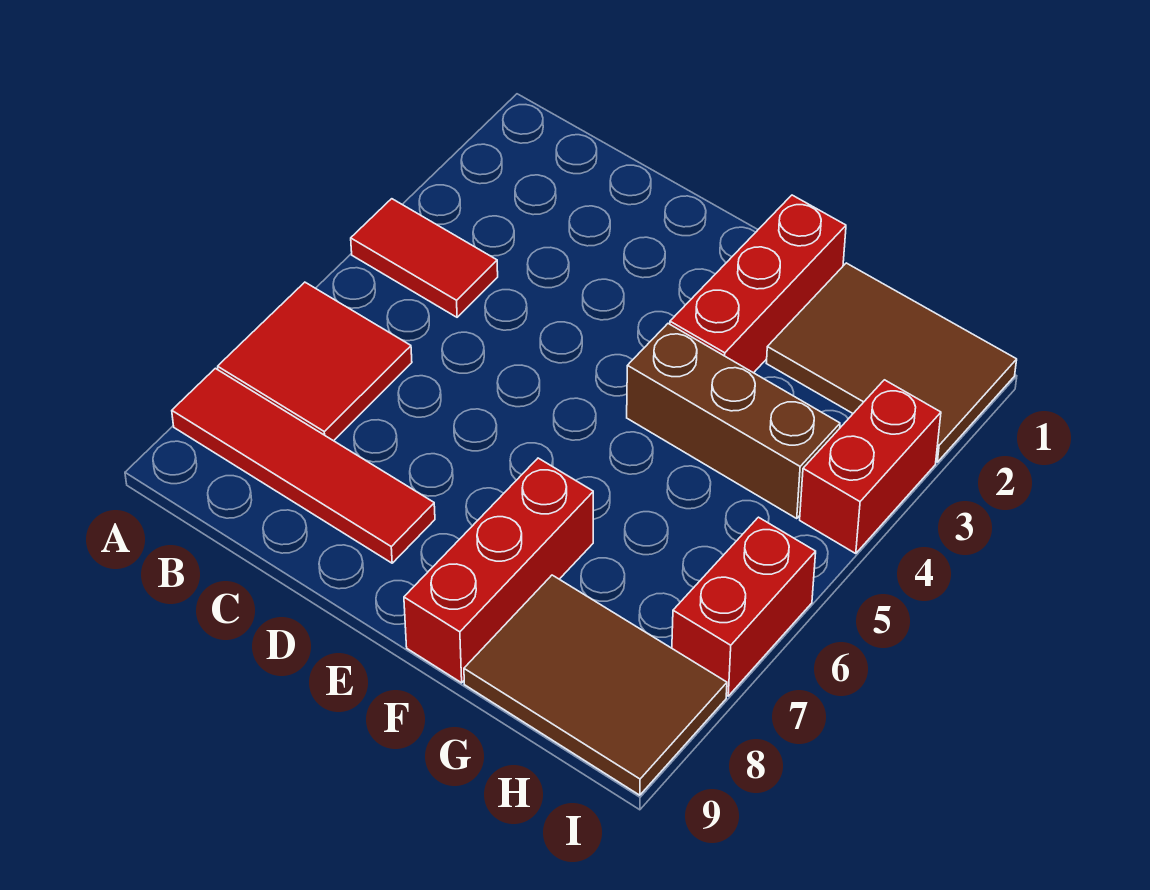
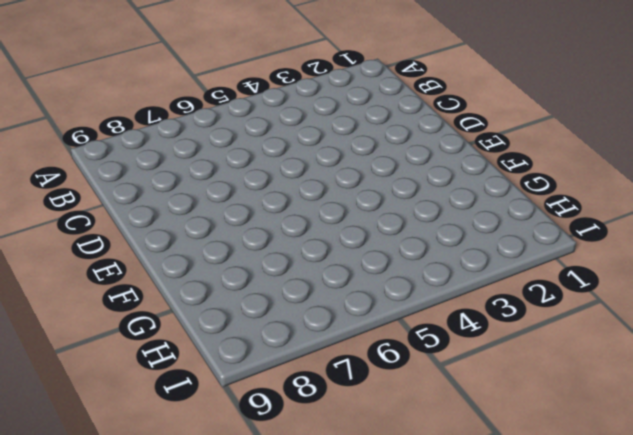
none -> red 1x2 tile [351,199,498,317]
none -> red 2x2 tile [218,282,412,441]

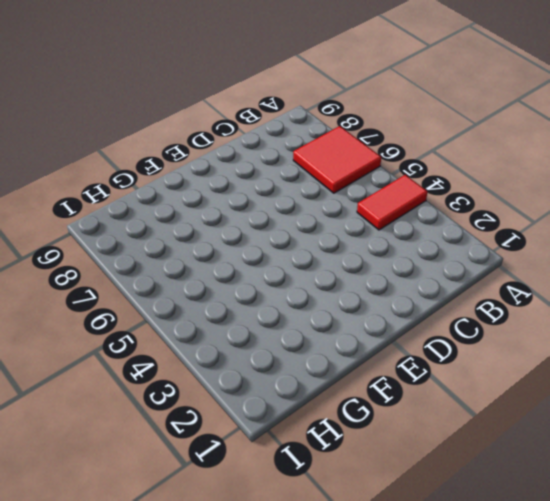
none -> red 1x4 tile [172,368,435,563]
none -> red 1x3 brick [670,195,846,373]

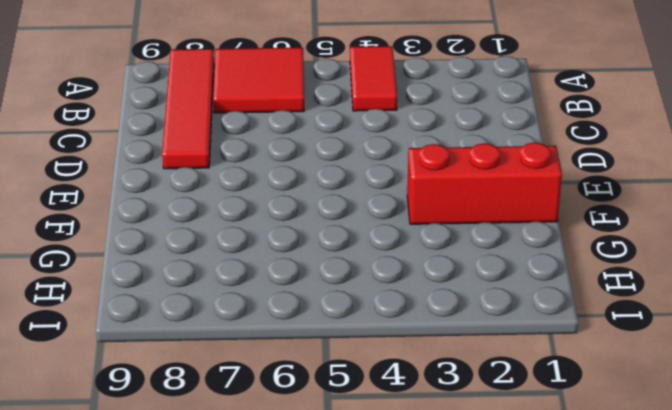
none -> brown 1x3 brick [627,324,840,518]
none -> red 1x3 brick [404,458,593,683]

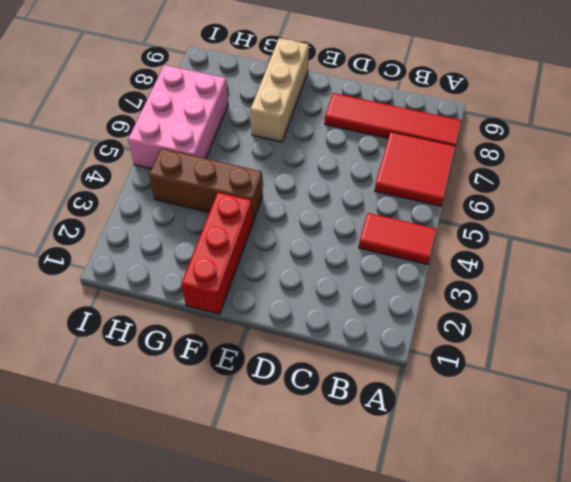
tan 1x3 brick [251,38,309,142] -> red 1x3 brick [404,458,593,683]
pink 2x3 brick [128,65,228,169] -> red 1x2 brick [672,517,816,696]
none -> brown 2x3 tile [766,263,1017,462]
none -> brown 2x3 tile [464,575,727,795]

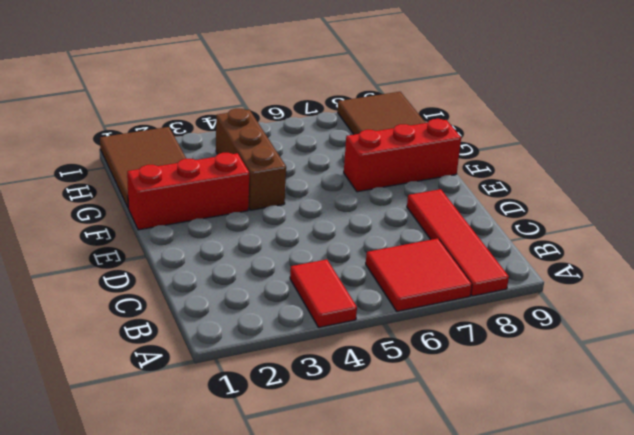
none -> red 1x2 brick [800,380,941,553]
none -> red 1x2 brick [672,517,816,696]

